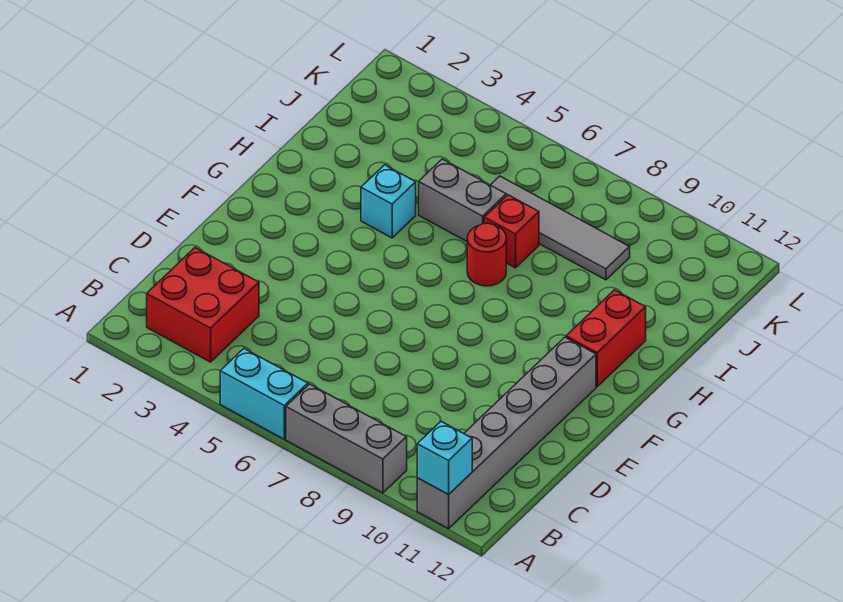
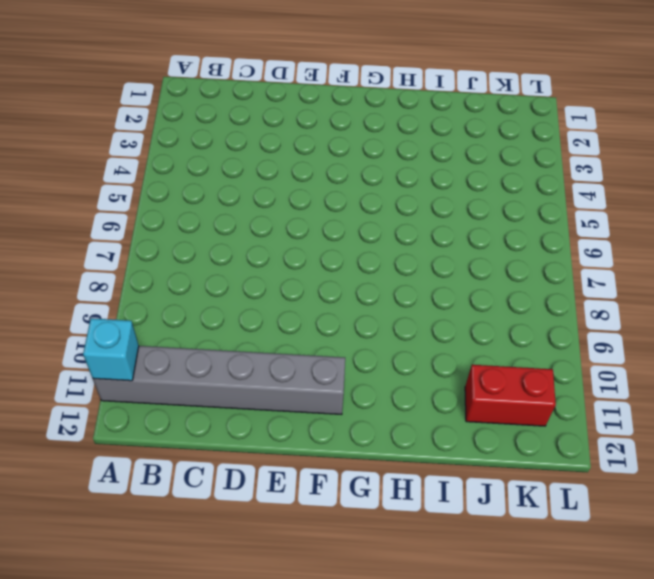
red 1x2 brick [465,365,556,426] -> red 1x2 brick moved to [566,290,646,386]
none -> cyan 1x2 brick [220,349,308,439]
none -> grey 1x3 brick [286,384,407,493]

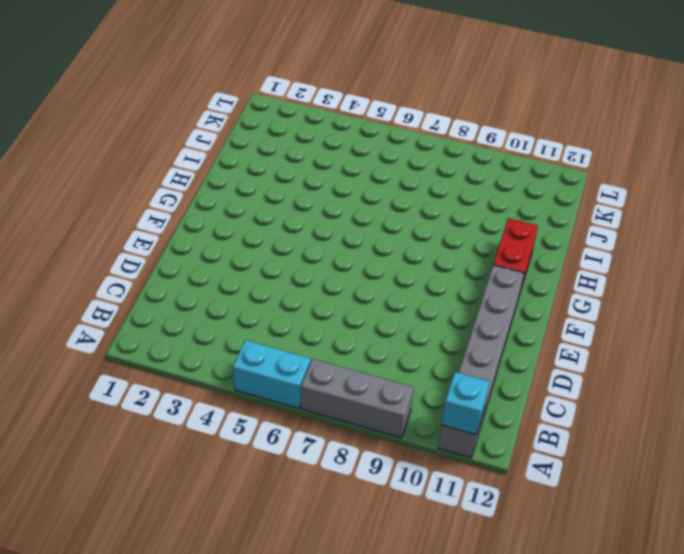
none -> red 2x2 brick [147,248,259,362]
none -> cyan 1x1 brick [361,165,416,238]

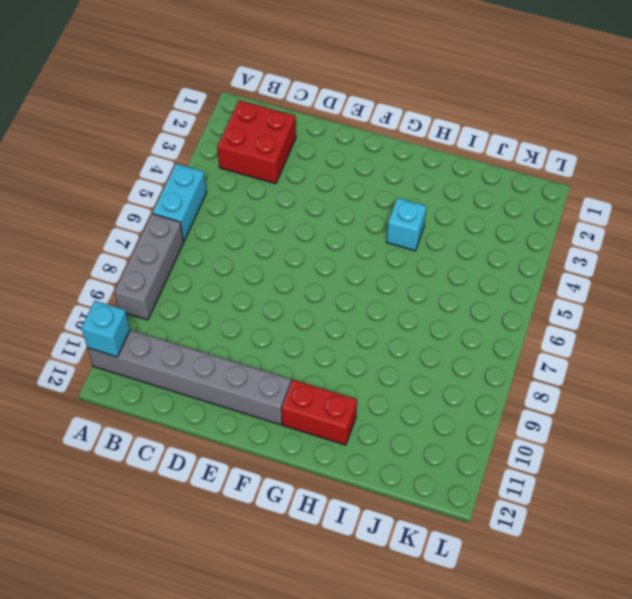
none -> red 1x1 round brick [467,223,506,286]
none -> grey 1x2 brick [419,159,506,241]

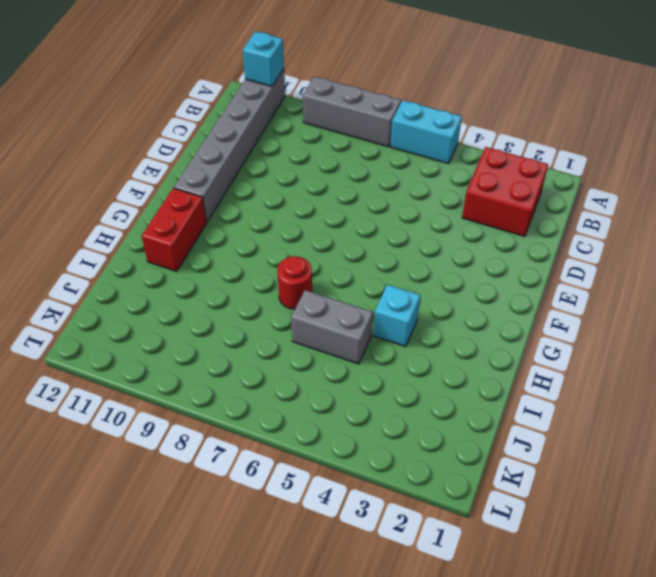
none -> red 1x1 brick [484,195,539,268]
none -> grey 1x4 tile [491,176,630,280]

